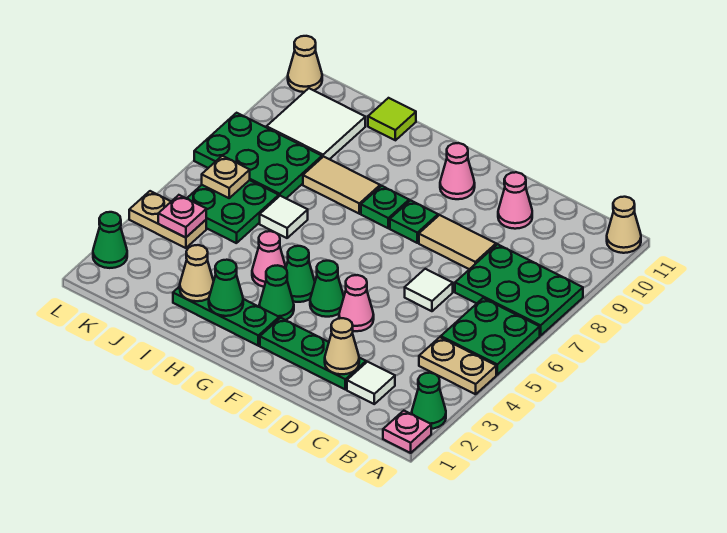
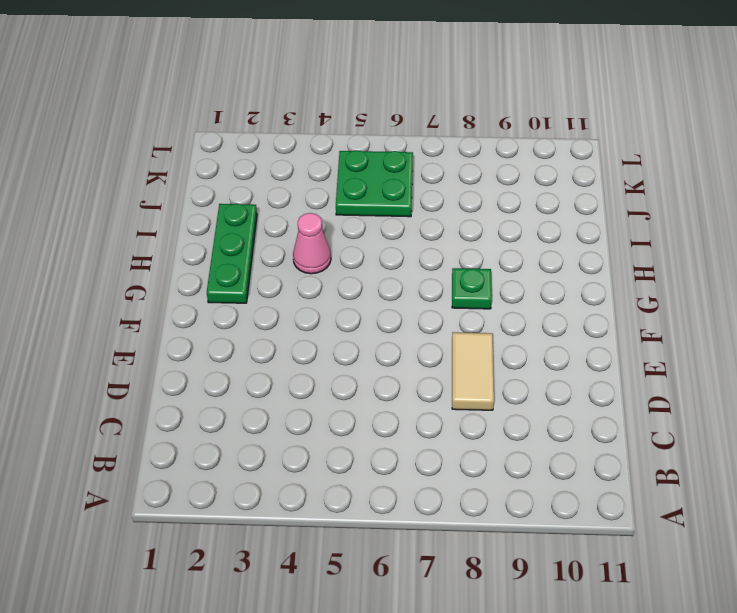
none -> pink 1x1 plate [383,411,431,453]
none -> green 1x1 cone [412,373,446,429]
none -> tan 1x2 plate [419,337,496,394]
none -> green 2x2 plate [441,298,540,375]

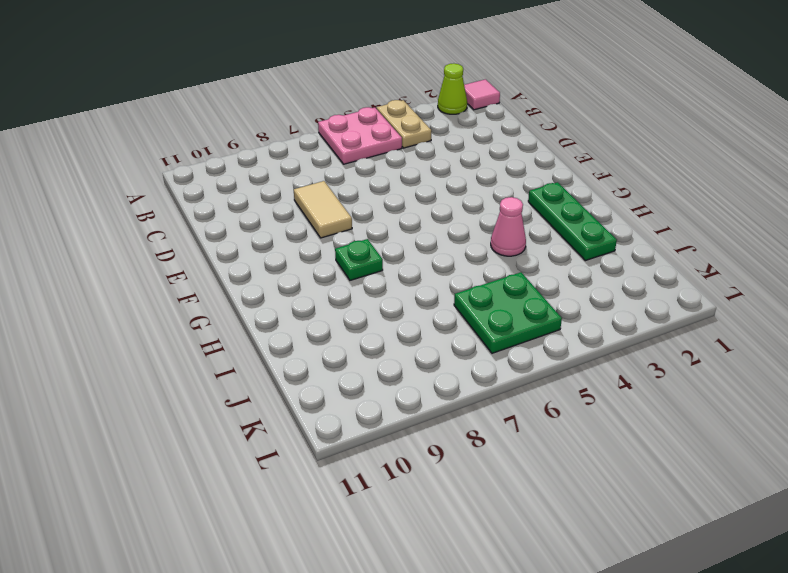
pink 1x1 tile [464,79,500,110] -> pink 1x1 plate [383,411,431,453]
lime 1x1 cone [438,63,467,114] -> green 1x1 cone [412,373,446,429]
pink 2x2 plate [318,107,402,164] -> green 2x2 plate [441,298,540,375]
none -> green 2x3 plate [455,244,583,336]
none -> tan 1x1 cone [607,197,641,253]
none -> white 1x1 tile [347,362,395,404]
none -> green 1x3 plate [260,318,366,389]

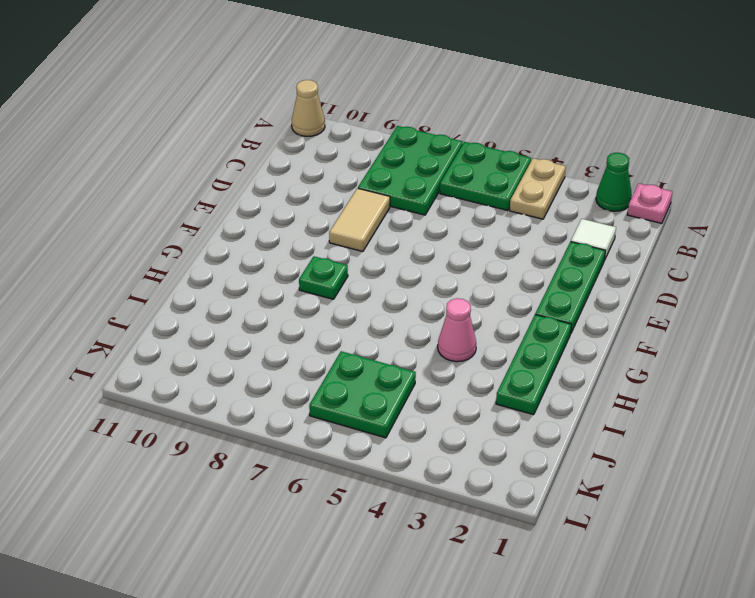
none -> white 1x1 tile [405,269,453,311]
none -> pink 1x1 cone [498,172,532,229]
none -> pink 1x1 cone [339,275,374,331]
none -> green 1x1 cone [310,261,344,317]

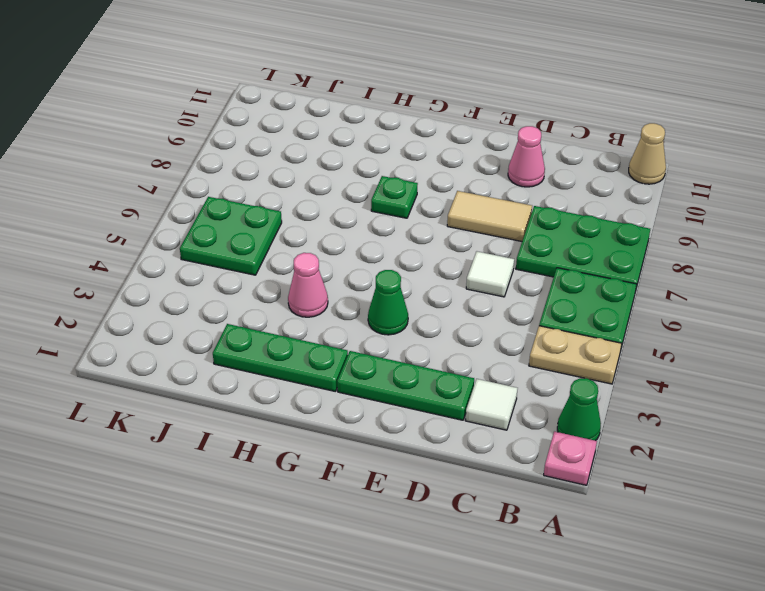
none -> pink 1x1 cone [339,275,374,331]
none -> green 1x1 plate [390,200,438,243]
none -> pink 1x1 cone [440,143,475,199]
none -> green 1x1 cone [259,265,294,320]

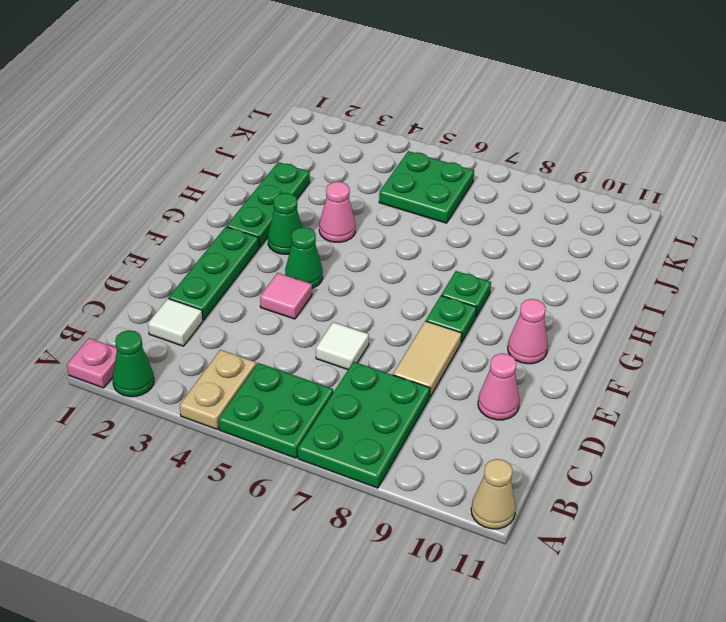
pink 1x1 tile [260,273,312,319] -> pink 1x1 cone [339,275,374,331]
none -> green 1x1 cone [286,246,315,302]
none -> tan 1x2 tile [303,156,380,214]
none -> white 1x1 tile [260,196,308,238]
none -> lime 1x1 tile [368,98,416,140]

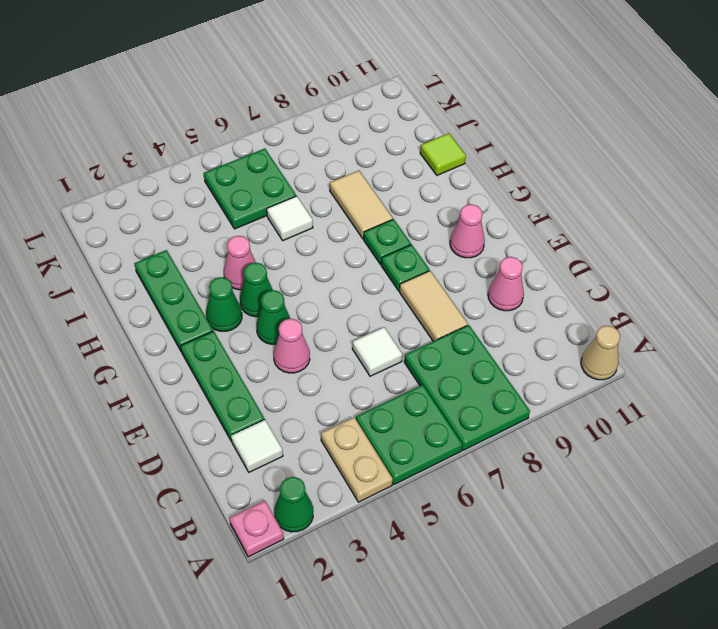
none -> green 2x3 plate [194,113,322,198]
none -> white 2x2 tile [267,88,365,159]
none -> tan 1x2 plate [129,191,206,248]
none -> green 1x1 cone [93,212,127,268]

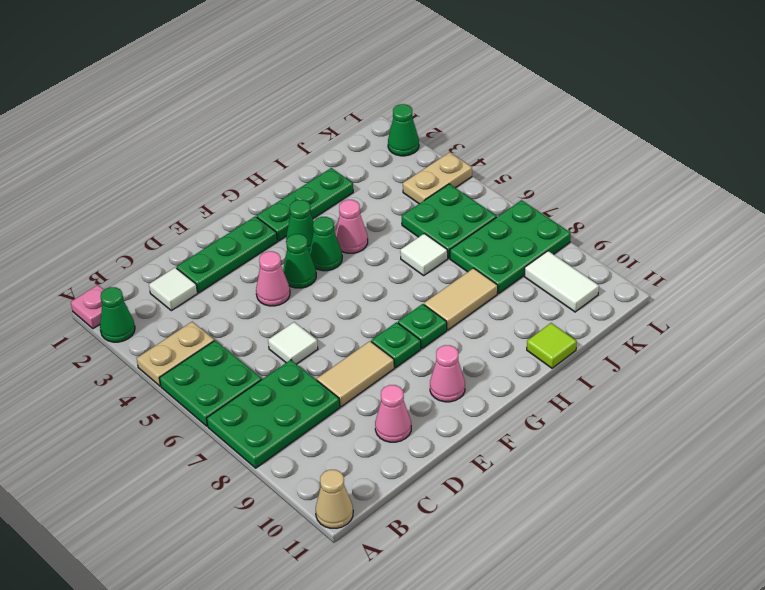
white 1x2 tile [524,251,599,312] -> white 2x2 tile [267,88,365,159]
none -> tan 1x1 cone [288,36,322,92]
none -> tan 1x1 cone [325,318,359,374]
none -> green 1x1 cone [209,260,243,316]
none -> tan 1x1 cone [180,245,214,301]

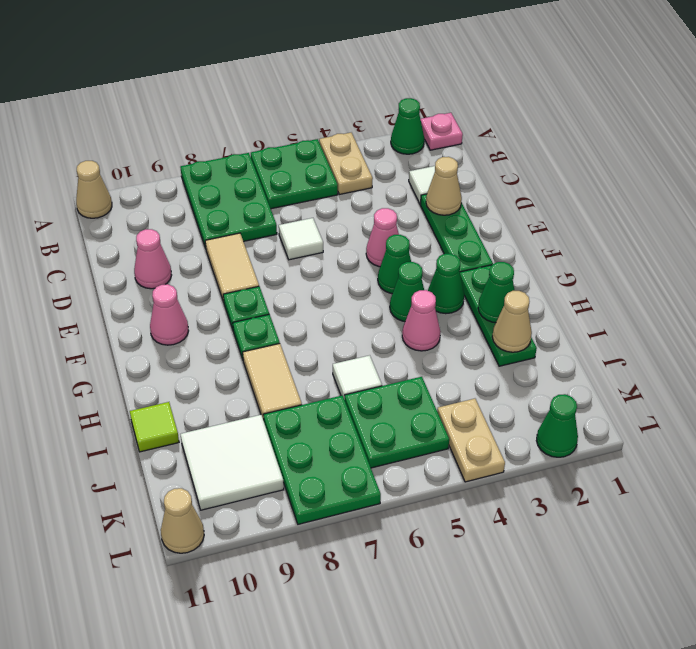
none -> pink 1x1 plate [158,195,206,238]
none -> tan 1x1 plate [202,156,250,198]

